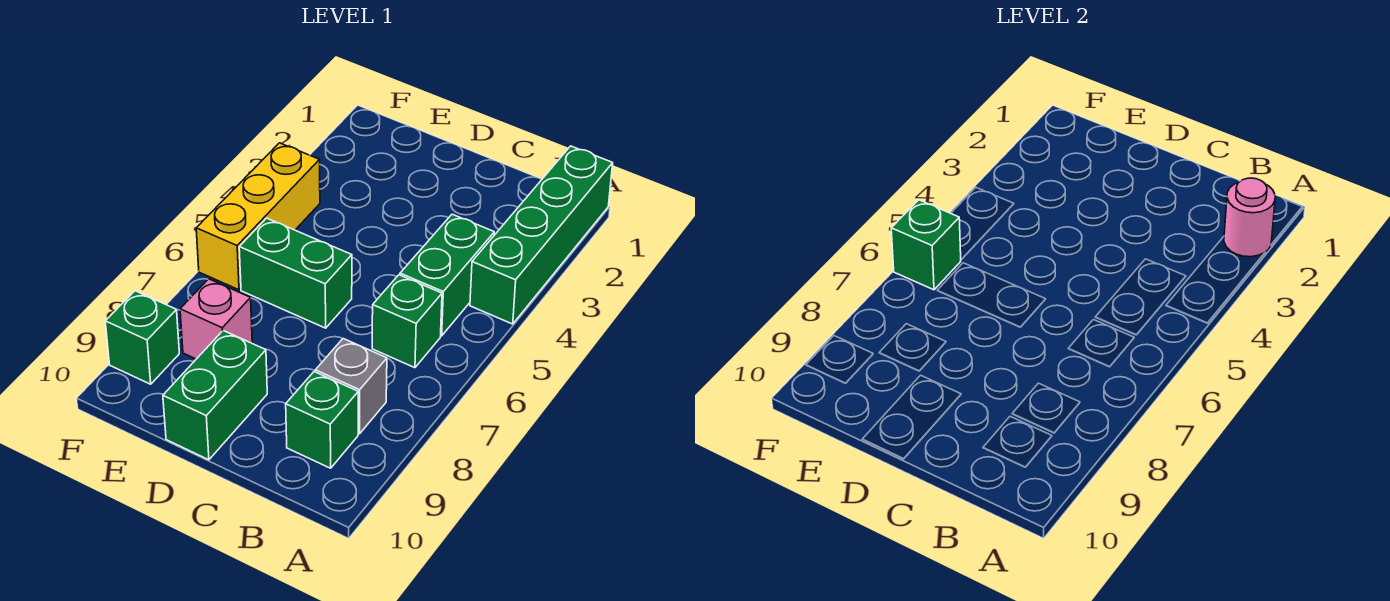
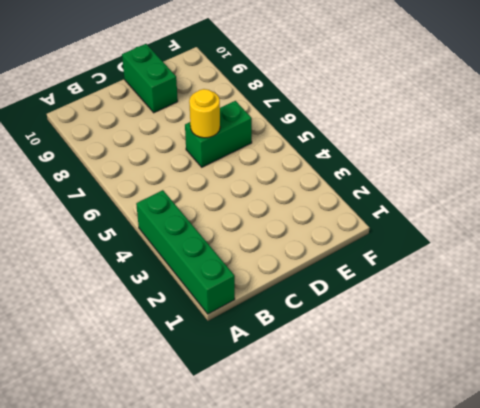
yellow 1x1 round brick [189,89,220,138] -> none
none -> green 1x2 brick [400,214,494,336]
none -> green 1x1 brick [372,275,442,368]
none -> grey 1x1 brick [315,339,387,434]

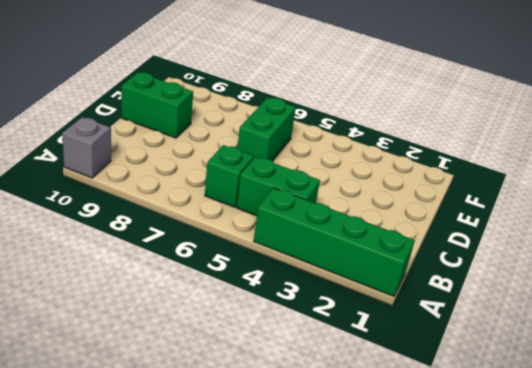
grey 1x1 brick [62,117,111,178] -> grey 1x1 brick moved to [315,339,387,434]
none -> green 1x1 brick [286,372,358,468]
none -> pink 1x1 brick [180,279,252,359]
none -> yellow 1x3 brick [196,143,320,290]

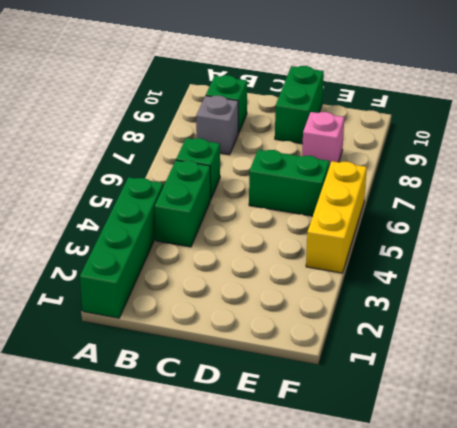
none -> green 1x1 brick [105,291,179,384]
none -> pink 1x1 round brick [1224,178,1275,257]
none -> green 1x1 brick [891,200,961,290]

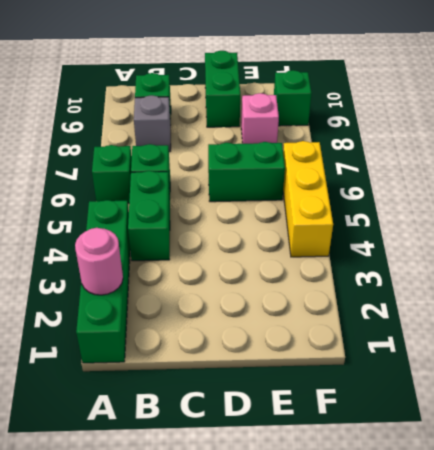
green 1x1 brick [92,145,132,203] -> green 1x1 brick moved to [891,200,961,290]

